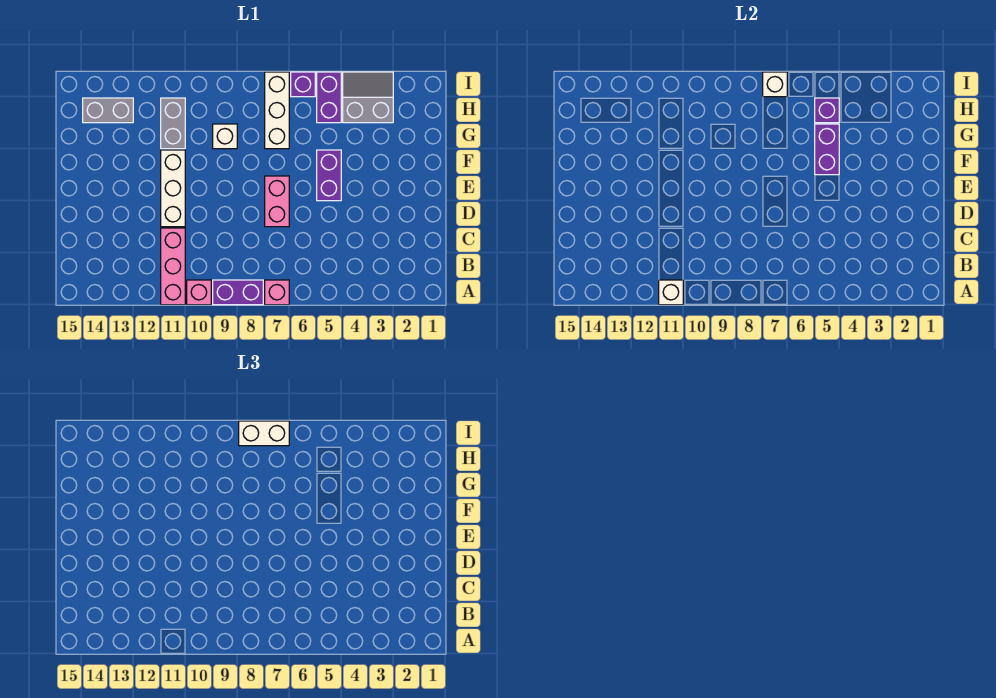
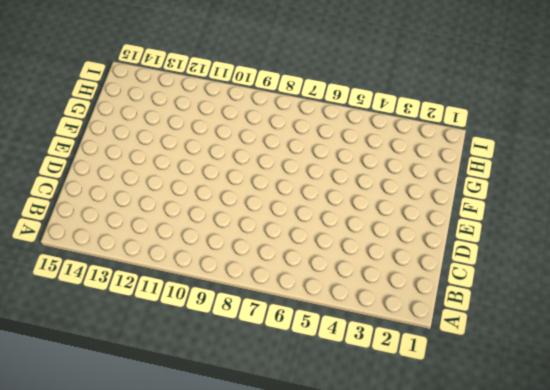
none -> pink 1x1 brick [265,280,289,305]
none -> purple 1x2 brick [213,280,263,305]
none -> pink 1x1 brick [187,280,211,305]

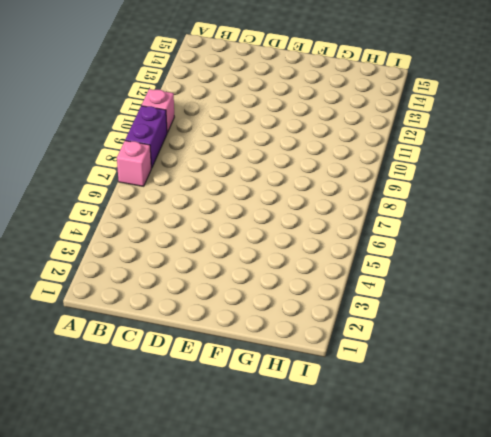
none -> pink 1x3 brick [161,228,185,305]
none -> pink 1x2 brick [265,176,289,227]
none -> white 1x3 brick [161,150,185,227]

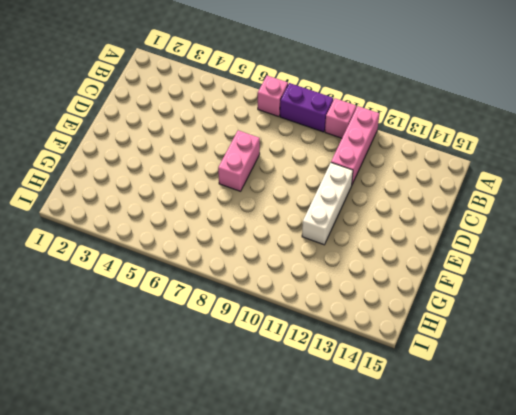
none -> purple 1x2 brick [317,150,341,201]
none -> white 1x3 brick [265,72,289,149]
none -> white 1x1 brick [213,124,237,149]

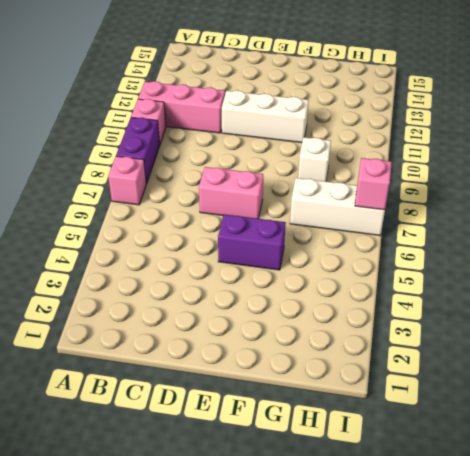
pink 1x1 brick [355,158,392,210] -> white 1x1 brick [763,72,787,97]
none -> grey 1x2 brick [161,98,185,149]
none -> grey 2x2 slope [343,72,393,123]
none -> purple 1x2 brick [317,72,341,123]

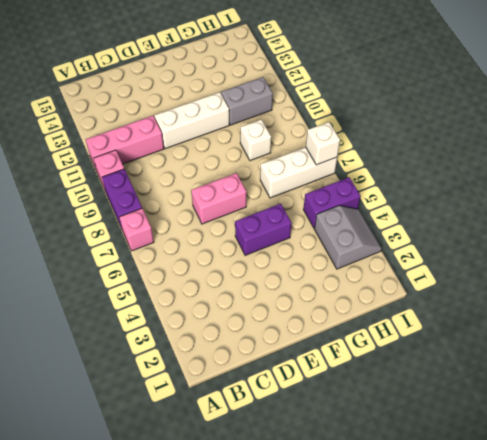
none -> grey 1x2 brick [83,98,133,123]
none -> purple 1x1 brick [291,72,315,97]
none -> white 1x1 brick [659,280,683,305]

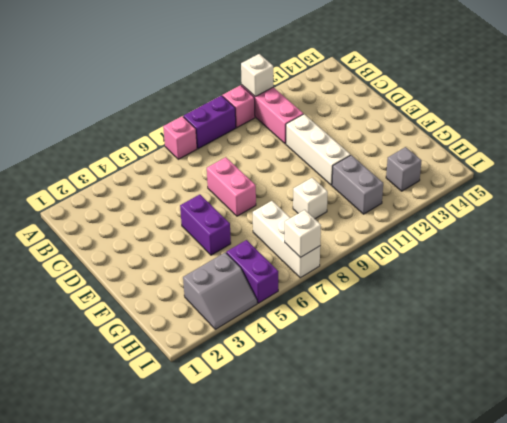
grey 1x1 brick [386,147,421,191] -> grey 1x2 brick [83,98,133,123]
none -> purple 1x1 brick [291,72,315,97]
none -> purple 1x2 brick [815,124,839,175]
none -> purple 1x1 brick [815,98,839,123]

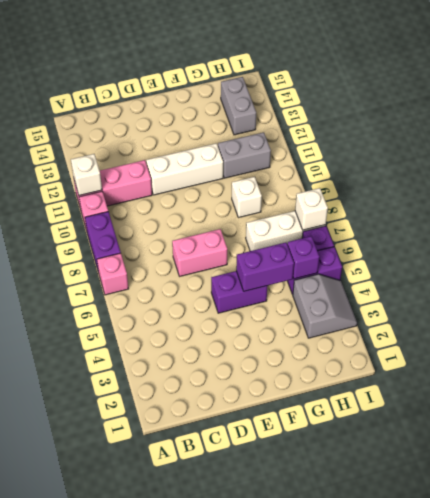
none -> white 1x2 brick [239,421,289,446]

